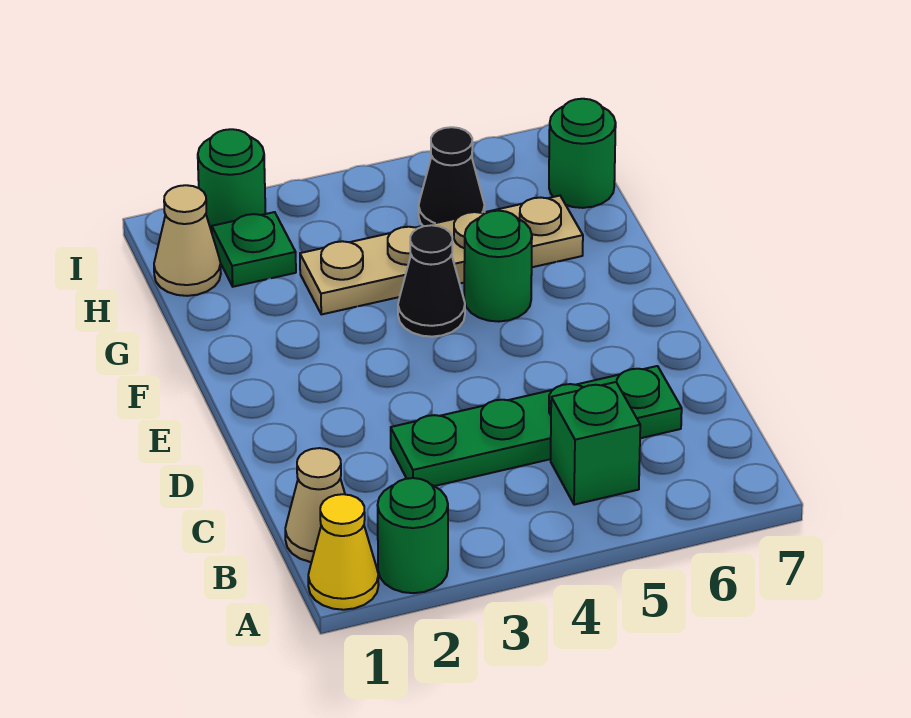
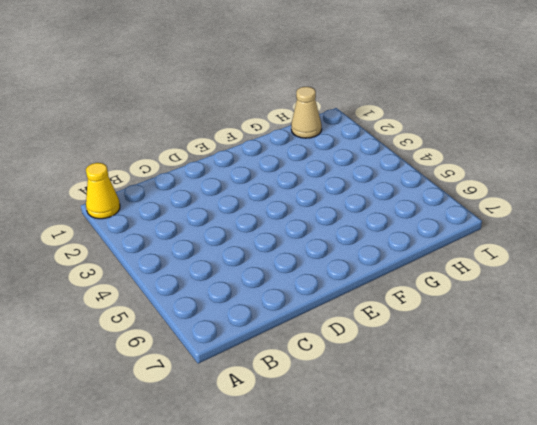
none -> green 1x1 round brick [378,478,448,593]
none -> tan 1x1 cone [285,448,345,562]
none -> green 1x1 brick [551,382,640,505]

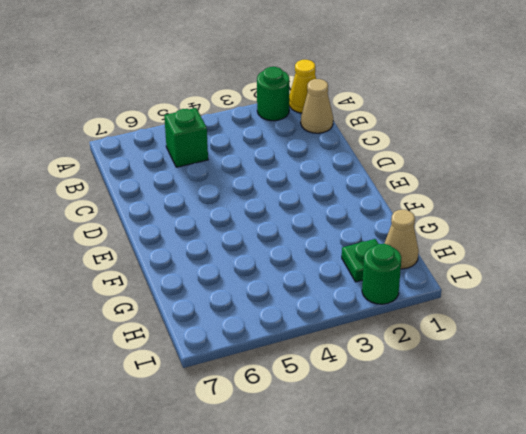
none -> green 1x4 plate [391,366,682,486]
none -> black 1x1 cone [398,225,465,337]
none -> green 1x1 round brick [464,211,532,322]

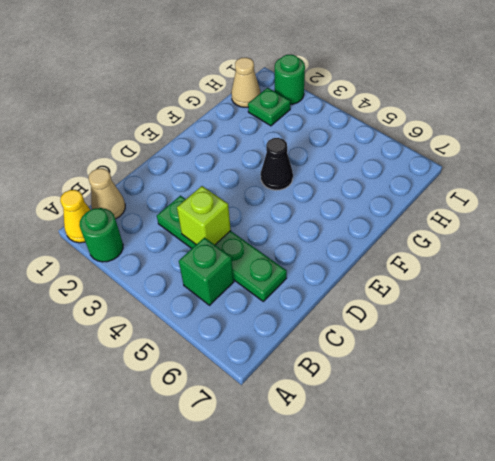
lime 1x1 brick [177,186,231,245] -> none
none -> green 1x1 round brick [464,211,532,322]
none -> tan 1x4 plate [300,196,583,314]
none -> black 1x1 cone [419,127,485,226]

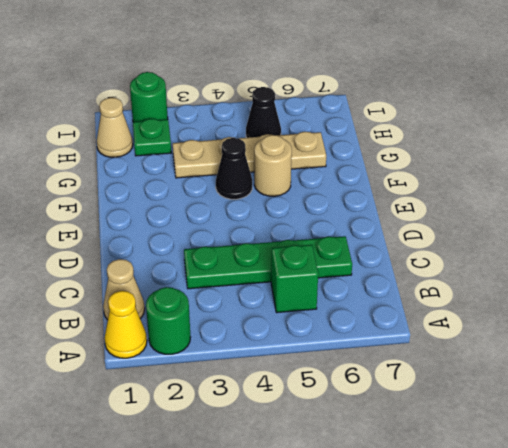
tan 1x1 round brick [254,135,292,196] -> green 1x1 round brick [464,211,532,322]
none -> green 1x1 round brick [549,99,616,208]

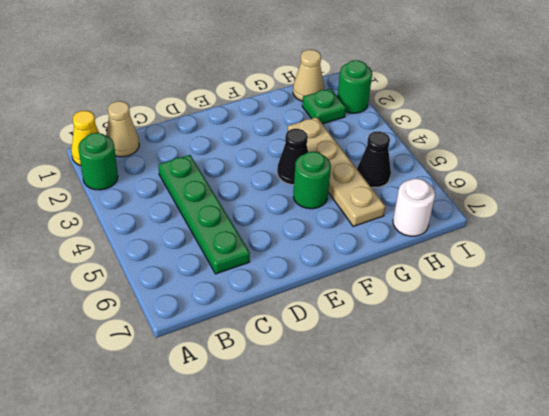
white 1x1 round brick [393,178,435,236] -> green 1x1 round brick [549,99,616,208]
none -> green 1x1 brick [551,382,640,505]

